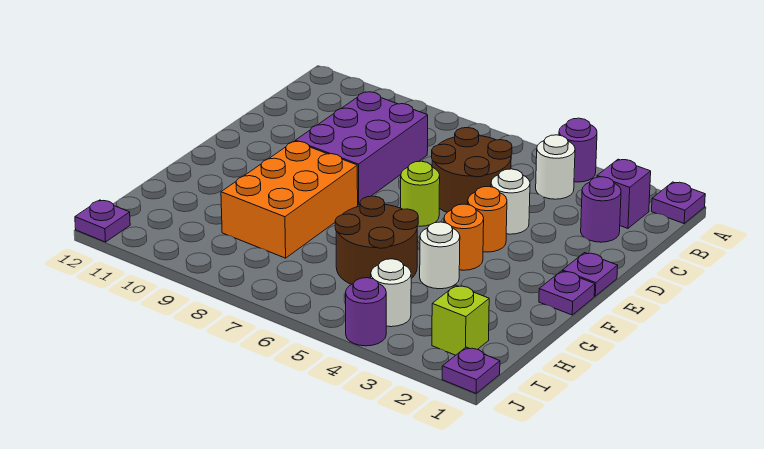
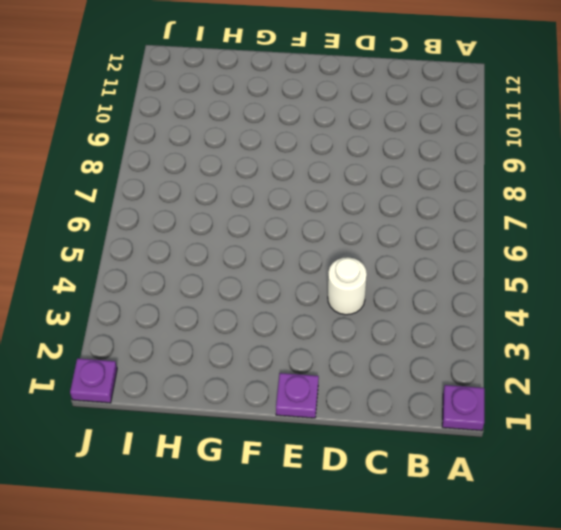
none -> purple 1x1 round brick [559,118,597,182]
none -> purple 1x1 brick [597,159,651,228]
none -> white 1x1 round brick [536,135,575,199]

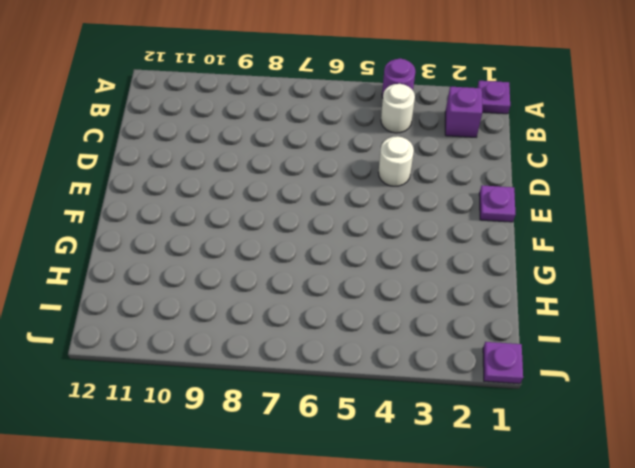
none -> purple 1x1 round brick [581,177,621,242]
none -> brown 2x2 round brick [432,128,512,212]
none -> purple 2x3 brick [295,92,428,205]

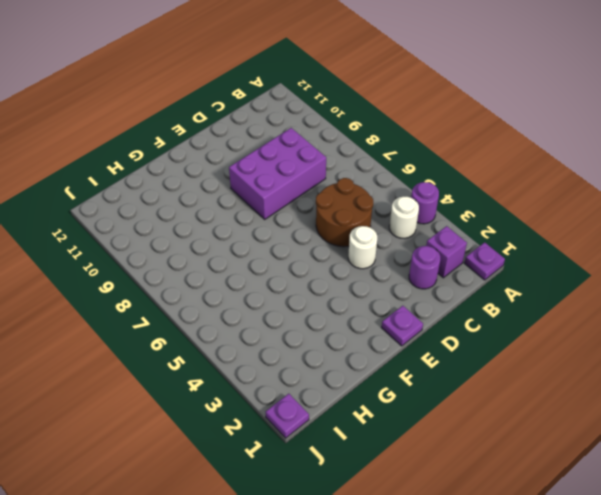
none -> orange 1x1 round brick [468,186,507,252]
none -> lime 1x1 round brick [401,161,440,226]
none -> purple 1x1 plate [539,271,595,315]

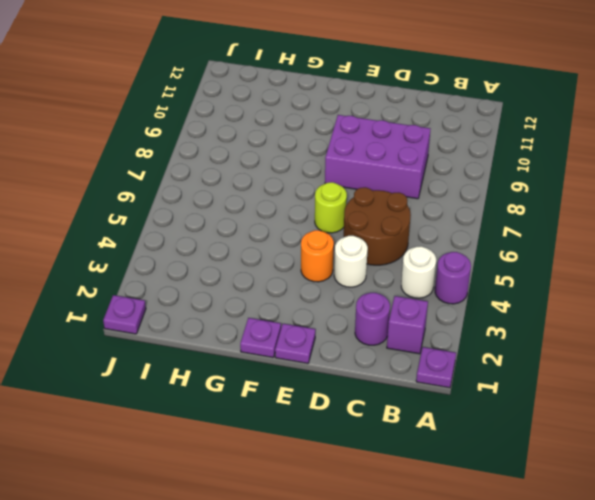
none -> orange 1x1 round brick [444,204,484,270]
none -> orange 2x3 brick [221,141,358,258]
none -> white 1x1 round brick [420,222,460,289]

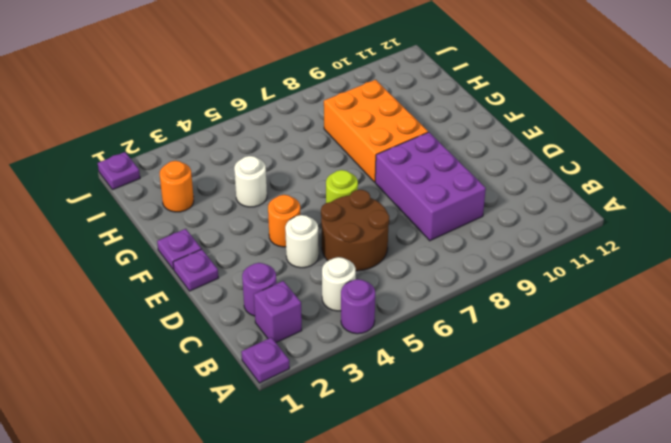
orange 1x1 round brick [160,161,194,212] -> orange 1x1 round brick moved to [444,204,484,270]
none -> brown 2x2 round brick [335,196,418,284]
none -> lime 1x1 brick [432,285,489,355]
none -> white 1x1 round brick [371,259,411,327]

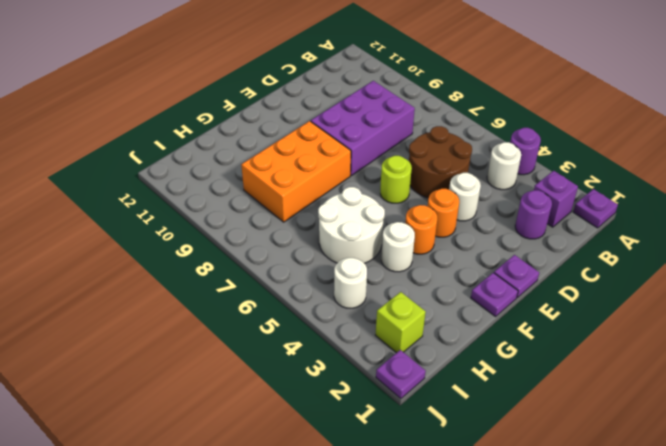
white 2x2 round brick [318,187,385,263] -> brown 2x2 round brick [335,196,418,284]
none -> purple 1x1 round brick [346,278,386,346]
none -> purple 1x1 plate [75,200,130,242]

